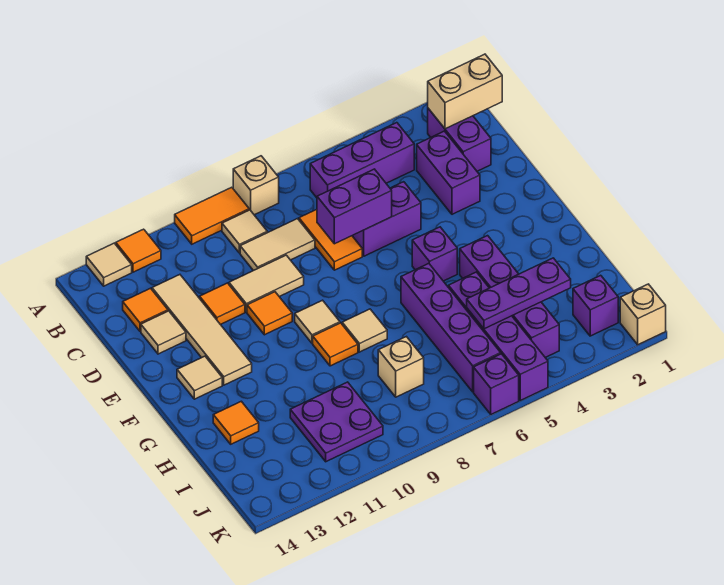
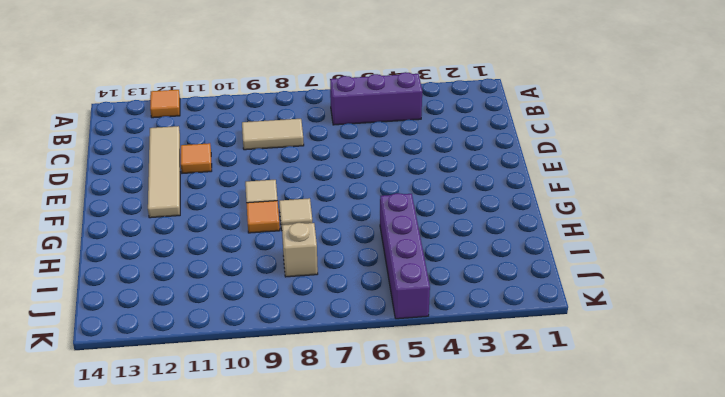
none -> tan 1x1 brick [233,156,279,215]
none -> orange 1x2 tile [175,187,249,244]
none -> tan 1x1 tile [86,243,132,286]
none -> purple 1x2 brick [428,108,491,171]

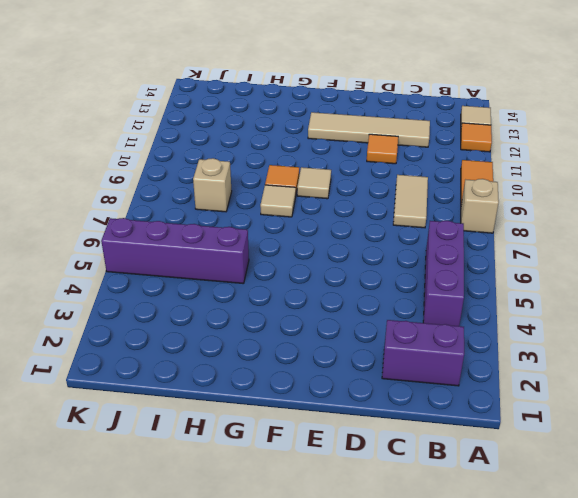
none -> tan 1x1 tile [222,210,267,253]
none -> purple 1x2 brick [417,131,480,214]
none -> orange 1x2 tile [299,209,362,270]
none -> orange 1x1 tile [123,288,168,331]

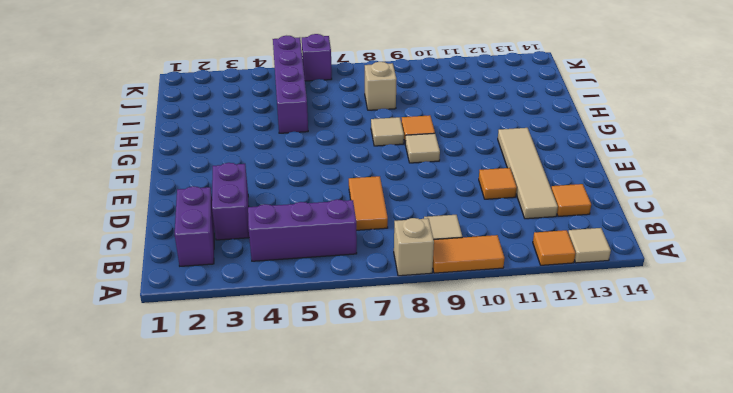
none -> tan 1x2 tile [240,219,315,271]
none -> purple 1x2 brick [352,182,421,256]
none -> tan 1x2 tile [229,255,304,312]
none -> tan 1x1 tile [141,311,186,354]

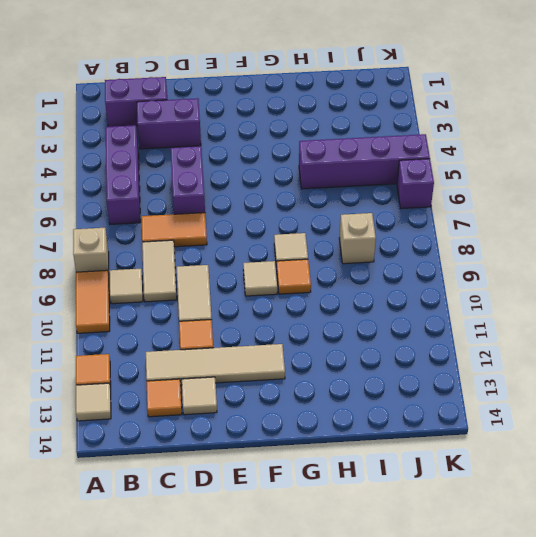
none -> orange 1x1 tile [247,292,292,335]
none -> purple 1x1 brick [412,227,457,281]
none -> tan 1x1 tile [177,356,222,399]
none -> purple 1x4 brick [460,236,559,358]

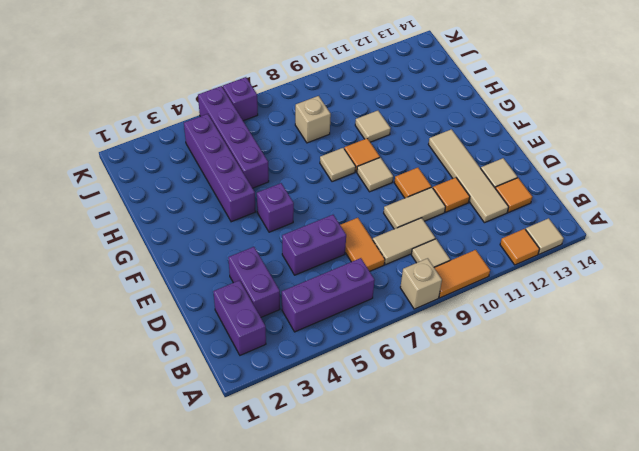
tan 1x1 tile [355,111,391,142] -> tan 1x1 tile moved to [177,356,222,399]
none -> purple 1x4 brick [401,263,501,392]
none -> orange 1x1 tile [213,401,259,444]
none -> purple 2x2 plate [290,382,383,462]
none -> purple 1x1 brick [573,275,618,336]

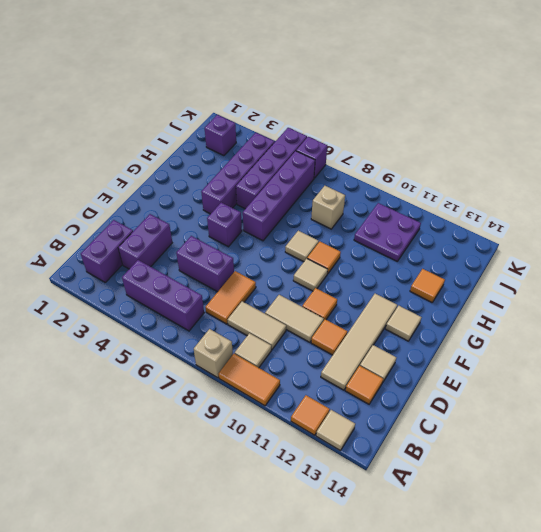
none -> tan 1x1 brick [620,284,666,345]
none -> tan 1x2 brick [428,54,502,129]
none -> purple 1x2 brick [317,169,392,244]
none -> purple 1x3 plate [467,258,571,329]

